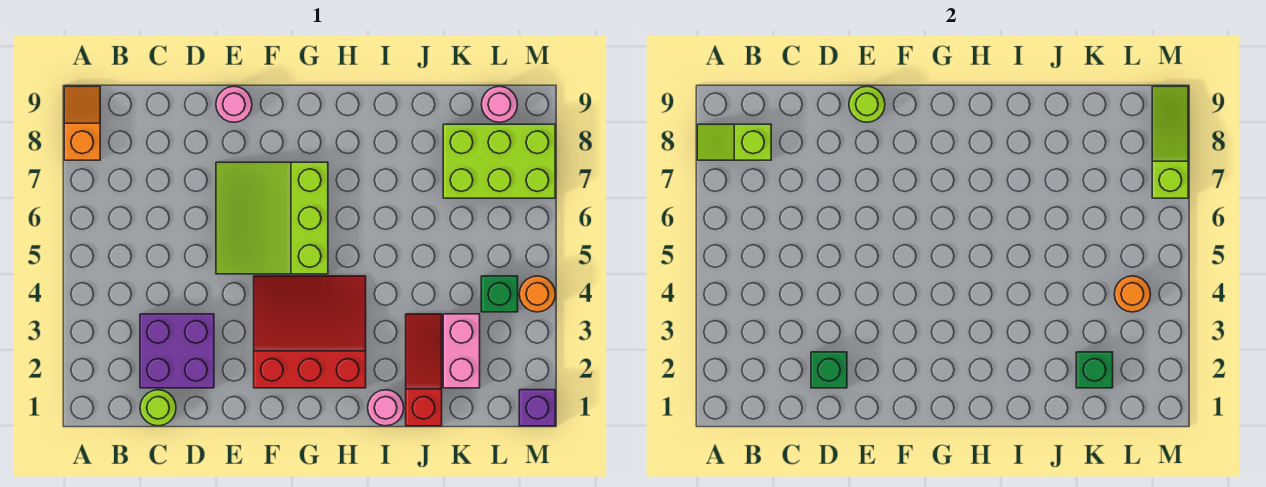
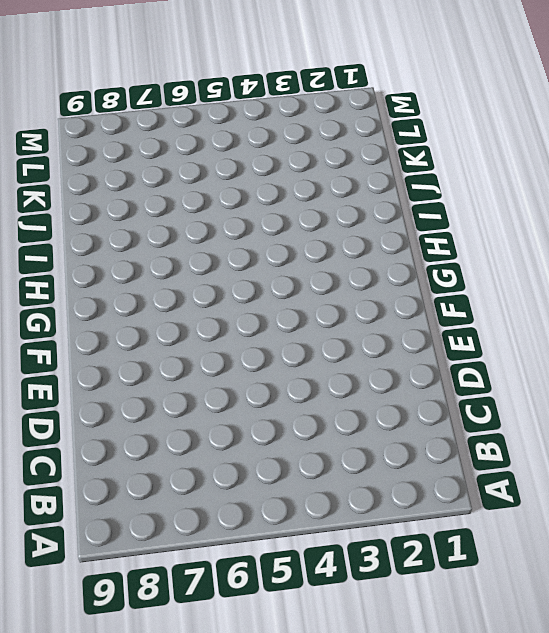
none -> orange 1x2 slope [64,86,100,160]
none -> lime 1x1 round brick [140,390,176,426]
none -> purple 2x2 brick [140,314,214,388]

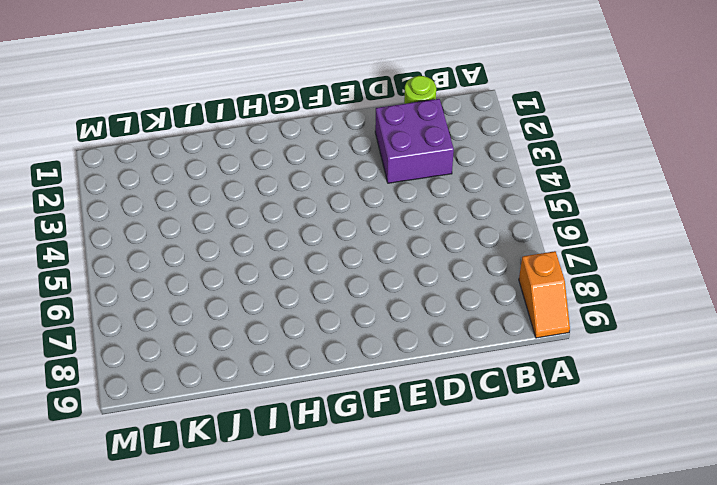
none -> lime 3x3 slope [216,162,328,274]
none -> pink 1x1 round brick [216,86,252,122]
none -> red 3x3 slope [254,276,366,388]

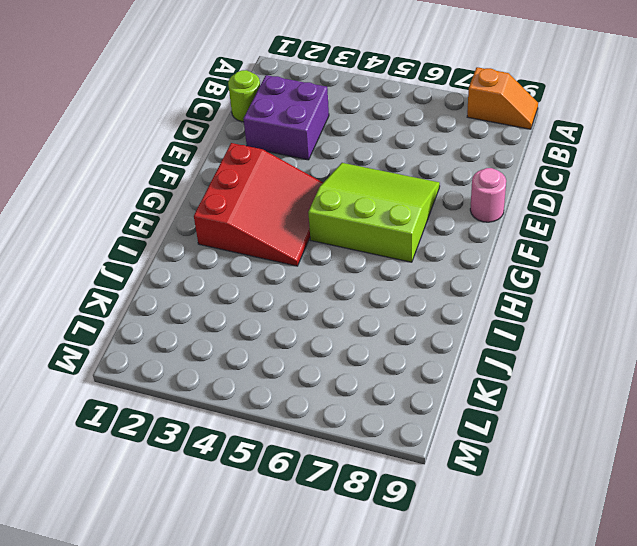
none -> pink 1x1 round brick [368,390,404,426]
none -> red 1x3 slope [406,314,442,426]
none -> pink 1x2 brick [443,314,480,388]

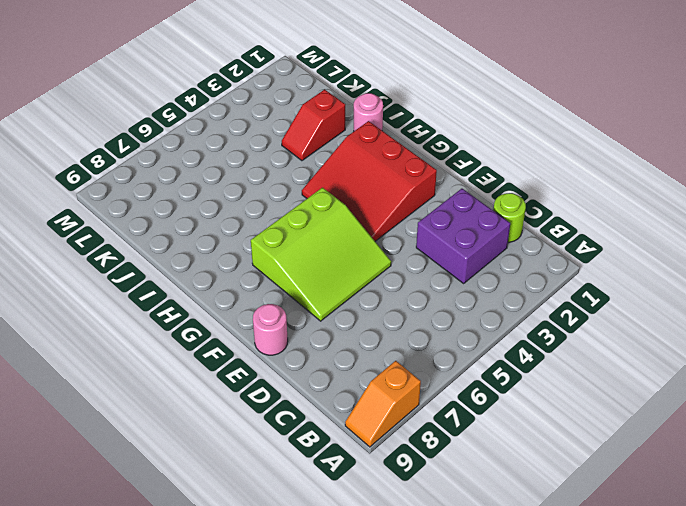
red 1x2 slope [282,89,345,161] -> red 1x3 slope [406,314,442,426]
none -> pink 1x2 brick [443,314,480,388]
none -> lime 2x3 brick [443,124,555,198]
none -> green 1x1 brick [481,276,518,312]

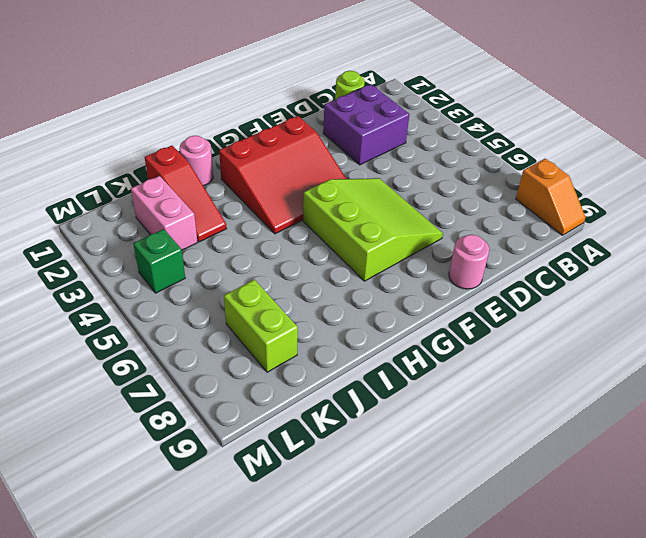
lime 1x2 brick [224,280,298,372] -> lime 2x3 brick [443,124,555,198]
none -> pink 1x1 round brick [481,86,517,122]
none -> purple 1x1 brick [519,390,555,426]
none -> orange 1x1 round brick [519,276,555,312]

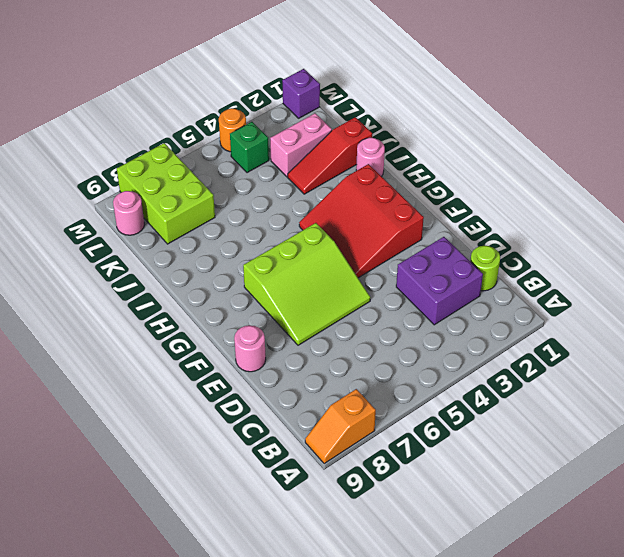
none -> lime 1x2 slope [697,124,771,160]
none -> green 1x1 brick [811,352,847,388]
none -> lime 1x1 round brick [849,86,885,122]

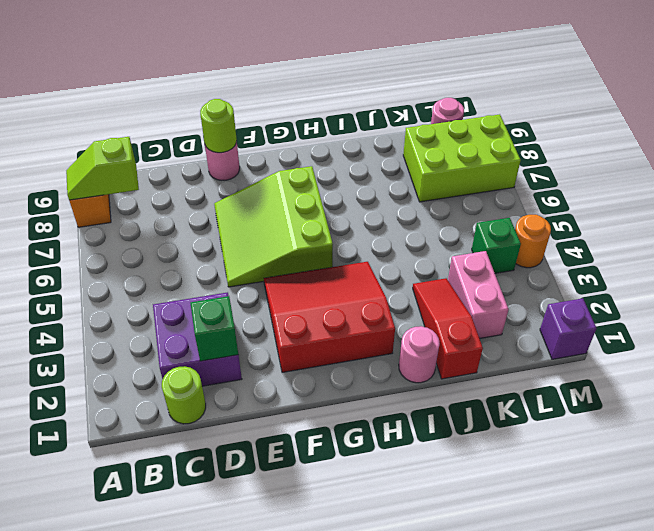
none -> green 1x1 brick [1076,352,1113,388]
none -> orange 1x1 round brick [1114,276,1150,312]
none -> lime 1x3 slope [1152,86,1188,198]

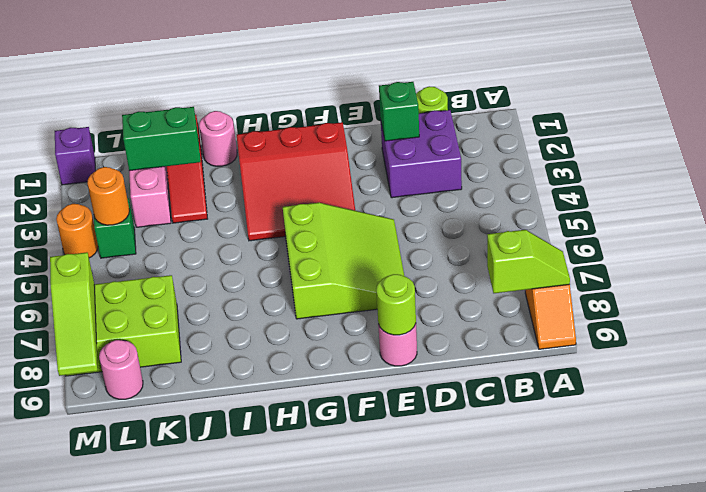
green 1x2 brick [122,107,201,171] -> green 1x1 brick [1076,352,1113,388]

